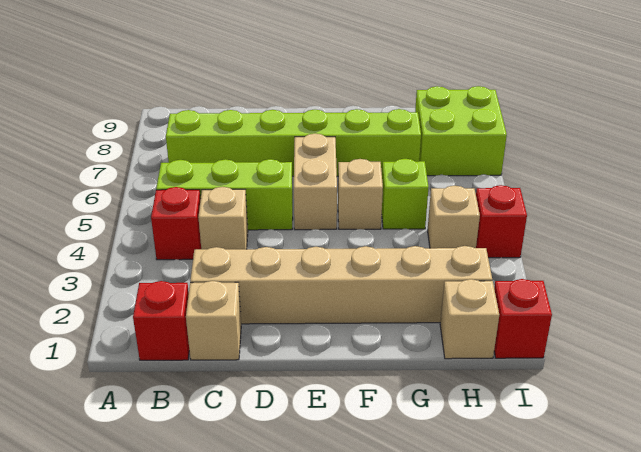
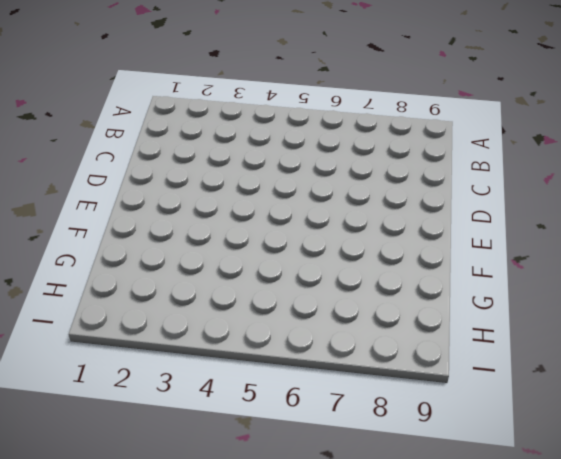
none -> red 1x1 brick [133,281,189,360]
none -> red 1x1 brick [151,187,201,260]
none -> lime 1x3 brick [156,159,293,230]

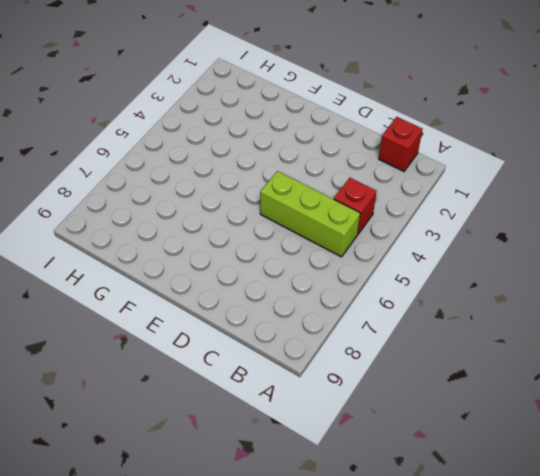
none -> lime 1x6 brick [166,109,421,176]
none -> tan 1x1 brick [186,281,241,360]
none -> tan 1x6 brick [190,246,492,324]

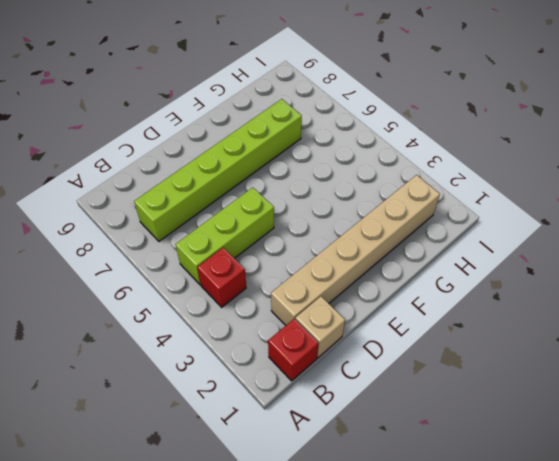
none -> tan 1x1 brick [198,187,248,249]
none -> tan 1x2 brick [294,134,337,230]
none -> tan 1x1 brick [338,159,383,229]

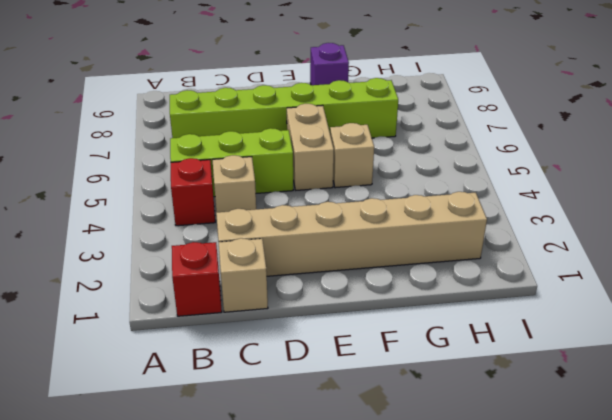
purple 1x1 brick [310,43,349,85] -> none
none -> lime 1x1 brick [382,159,429,229]
none -> tan 1x1 brick [440,279,499,359]
none -> tan 1x1 brick [428,186,480,248]

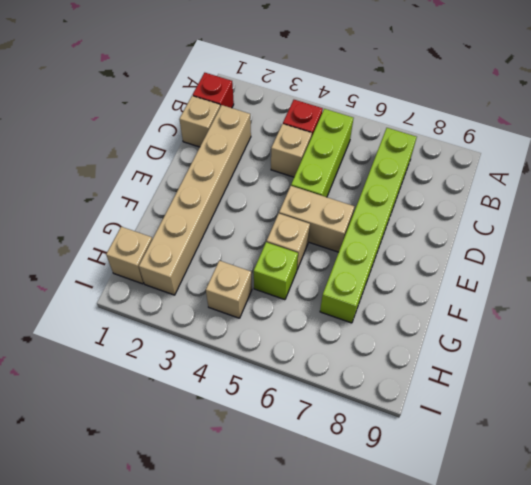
none -> lime 2x2 brick [415,86,507,176]
none -> red 1x1 brick [494,279,552,358]
none -> red 1x1 brick [476,185,527,258]

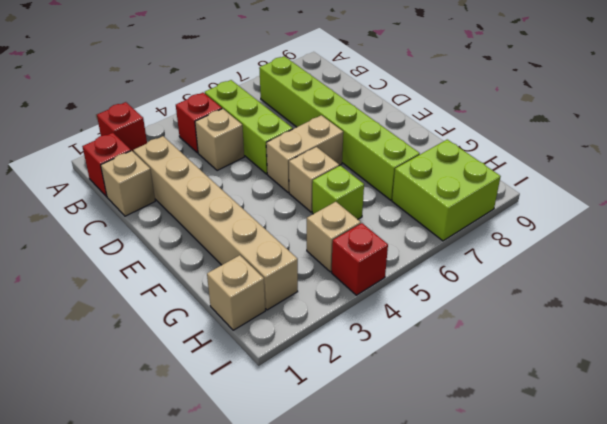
red 1x1 brick [97,102,147,152] -> red 1x1 brick moved to [494,279,552,358]

